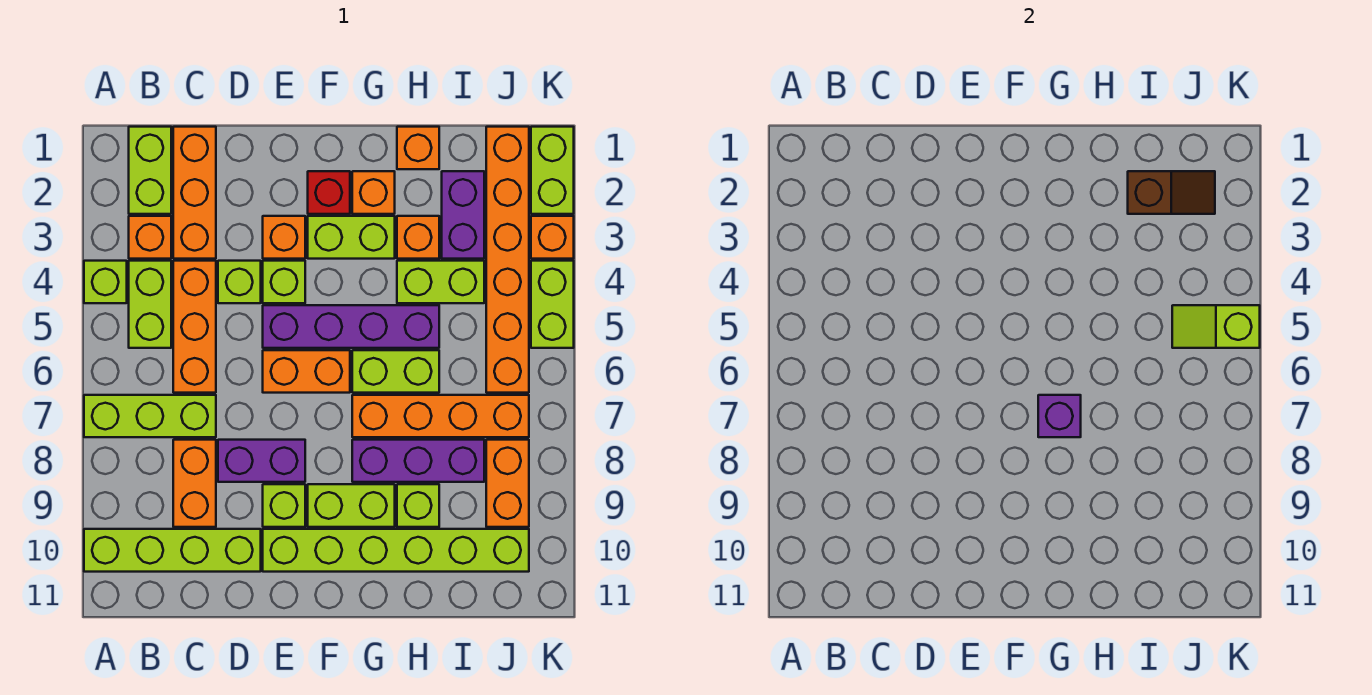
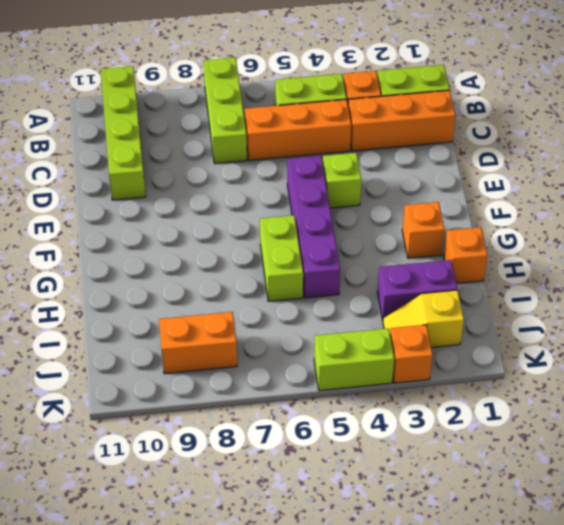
yellow 1x2 slope [383,290,464,347] -> orange 1x6 brick [486,127,529,393]
none -> lime 1x1 brick [84,261,127,303]
none -> orange 1x2 brick [173,440,216,527]
none -> lime 1x1 brick [218,261,261,303]
none -> purple 1x2 brick [218,440,305,482]

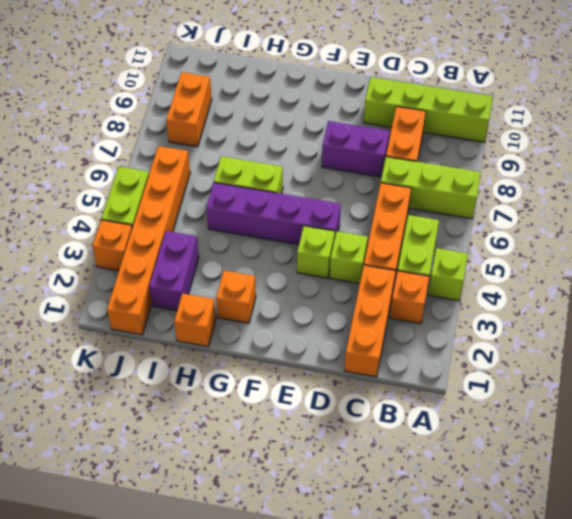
none -> lime 1x2 brick [129,127,171,214]
none -> orange 1x1 brick [263,216,305,259]
none -> orange 1x2 brick [263,350,350,393]
none -> lime 1x1 brick [263,484,305,527]

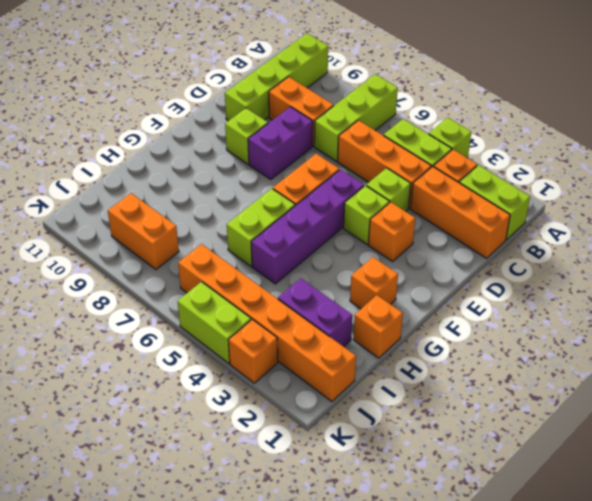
none -> lime 1x6 brick [263,529,529,572]
none -> red 1x1 brick [308,171,350,214]
none -> lime 1x2 brick [308,216,395,259]
none -> lime 1x2 brick [308,484,395,527]

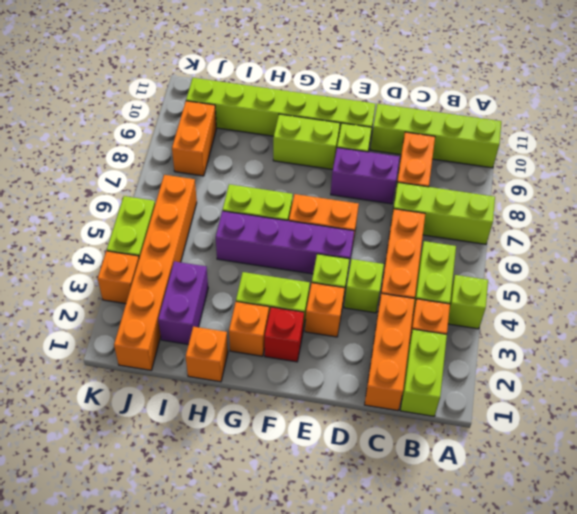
none -> orange 1x4 brick [352,395,529,437]
none -> purple 1x3 brick [352,440,484,482]
none -> orange 1x1 brick [397,216,439,259]
none -> lime 1x2 brick [397,261,484,303]

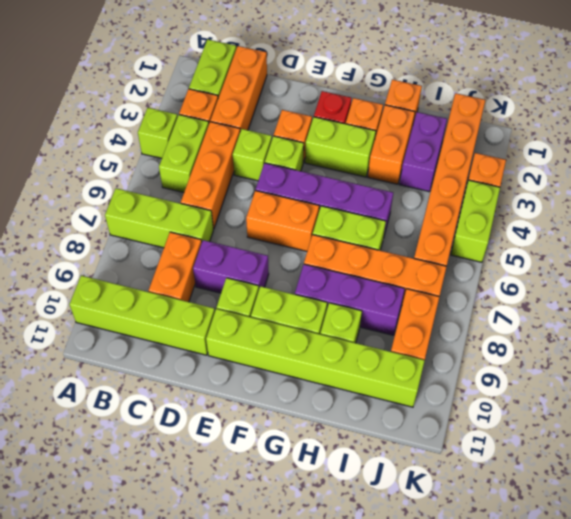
orange 1x2 brick [368,105,415,184] -> orange 1x1 brick [397,216,439,259]
none -> lime 1x2 brick [397,261,484,303]
none -> lime 1x2 brick [531,127,574,214]
none -> purple 1x1 brick [1038,395,1081,437]
none -> brown 1x2 slope [1128,171,1215,214]

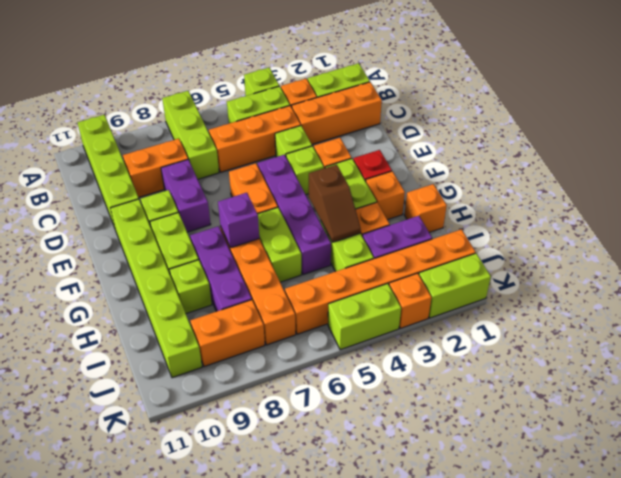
brown 1x2 slope [309,165,361,242] -> brown 1x2 slope moved to [1128,171,1215,214]
none -> lime 1x2 slope [1172,305,1260,348]

